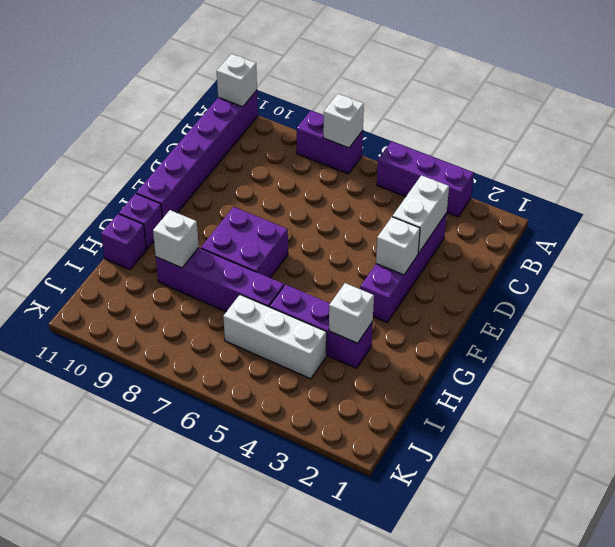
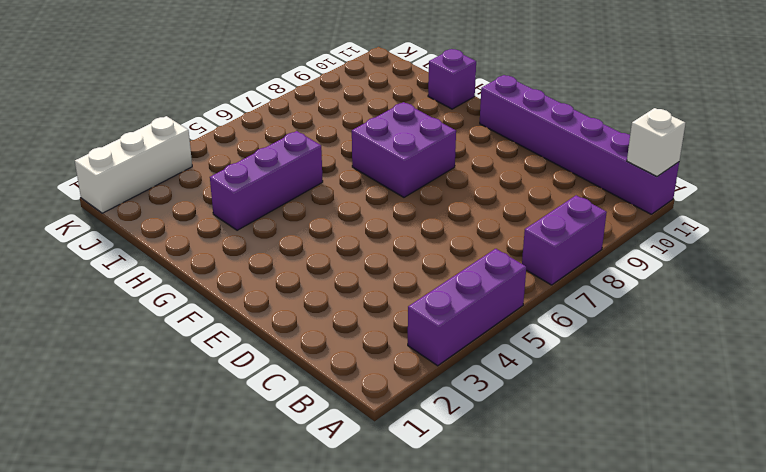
white 1x3 brick [75,116,192,213] -> white 1x3 brick moved to [223,295,327,379]
none -> purple 1x4 brick [361,213,447,322]
none -> purple 1x1 brick [119,193,162,249]
none -> purple 1x4 brick [156,248,284,312]

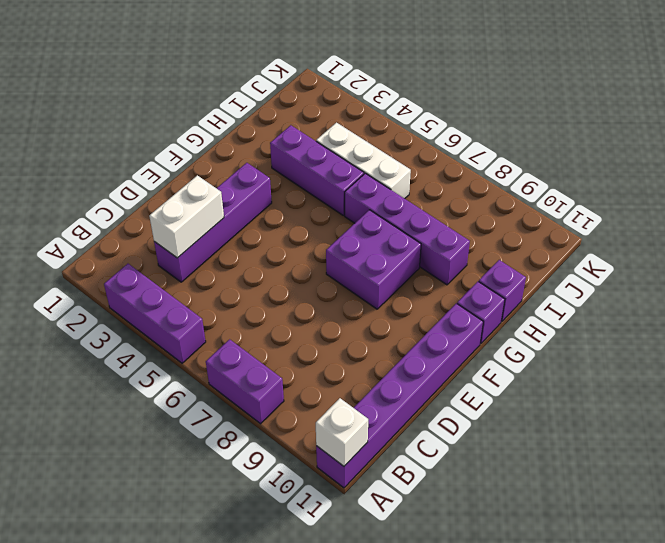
none -> white 1x1 brick [323,94,364,148]
none -> white 1x1 brick [376,217,420,275]
none -> white 1x1 brick [329,283,374,343]

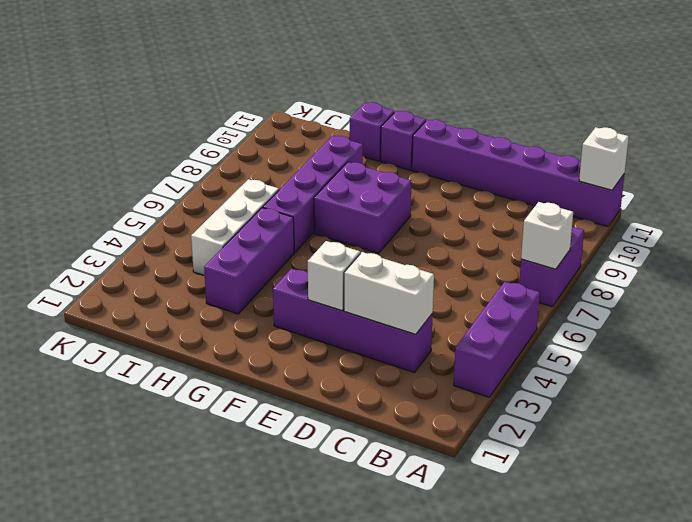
none -> white 1x1 brick [329,283,374,343]
none -> white 1x1 brick [153,210,199,268]

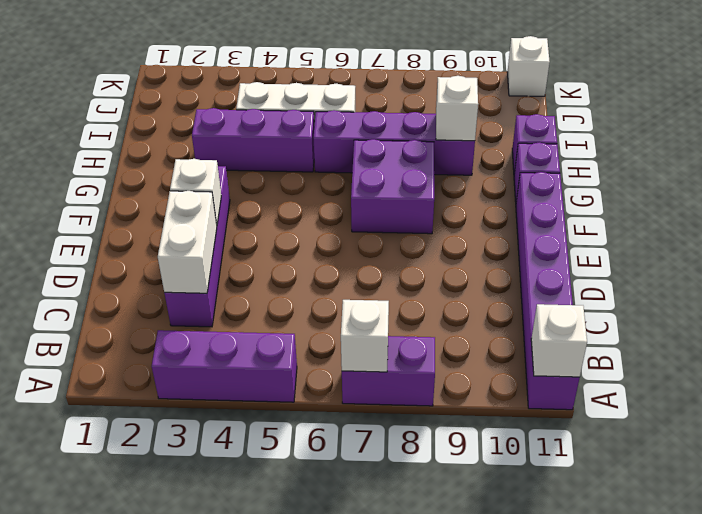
white 1x1 brick [507,36,550,96] -> white 1x1 brick moved to [329,283,374,343]

